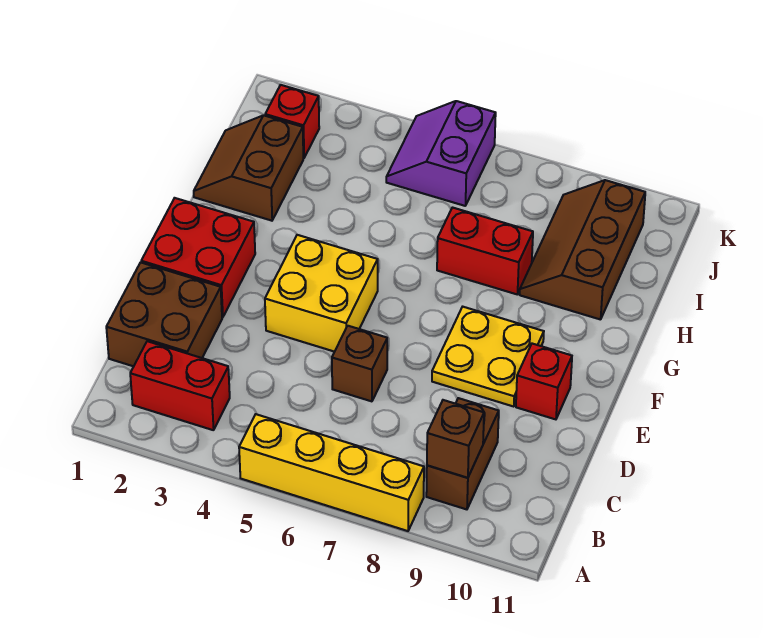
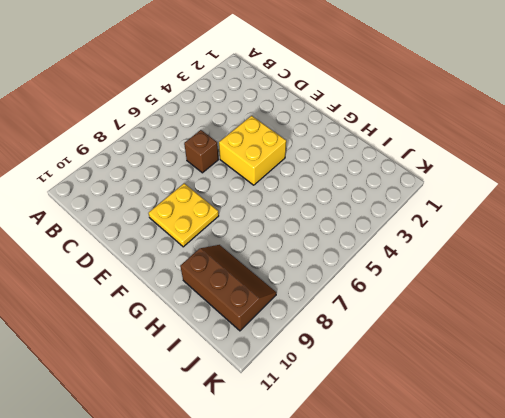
none -> yellow 1x4 brick [239,414,424,531]
none -> red 1x2 brick [130,341,230,430]
none -> brown 1x2 brick [426,398,499,509]

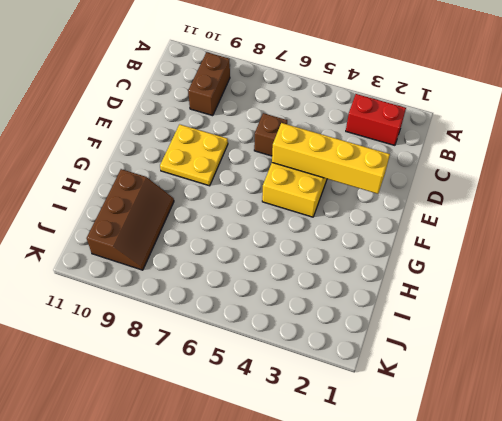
yellow 1x4 brick [272,123,390,194] -> yellow 1x4 brick moved to [239,414,424,531]
none -> brown 2x2 brick [106,262,222,366]
none -> red 2x2 brick [141,198,255,317]
none -> red 1x1 brick [516,344,572,419]

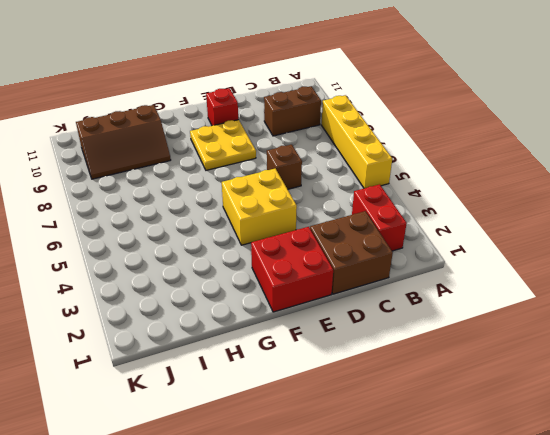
none -> brown 2x2 slope [194,115,303,221]
none -> red 1x2 brick [437,208,533,294]
none -> red 1x1 brick [265,85,319,158]

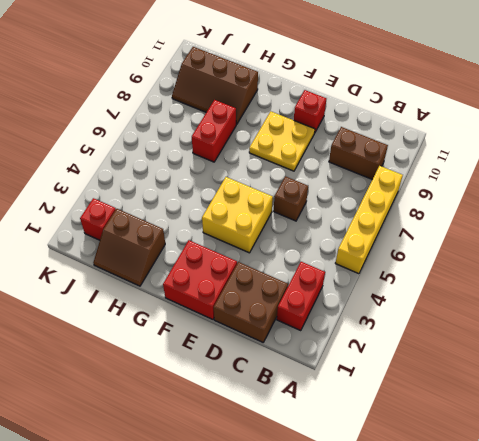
none -> purple 2x2 slope [386,101,496,206]
none -> brown 1x1 brick [427,400,484,478]

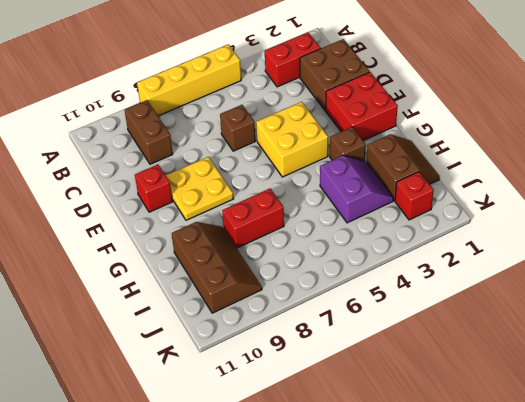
brown 1x1 brick [330,127,366,161] -> brown 1x1 brick moved to [427,400,484,478]
purple 2x2 slope [320,155,393,223] -> purple 2x2 slope moved to [386,101,496,206]

